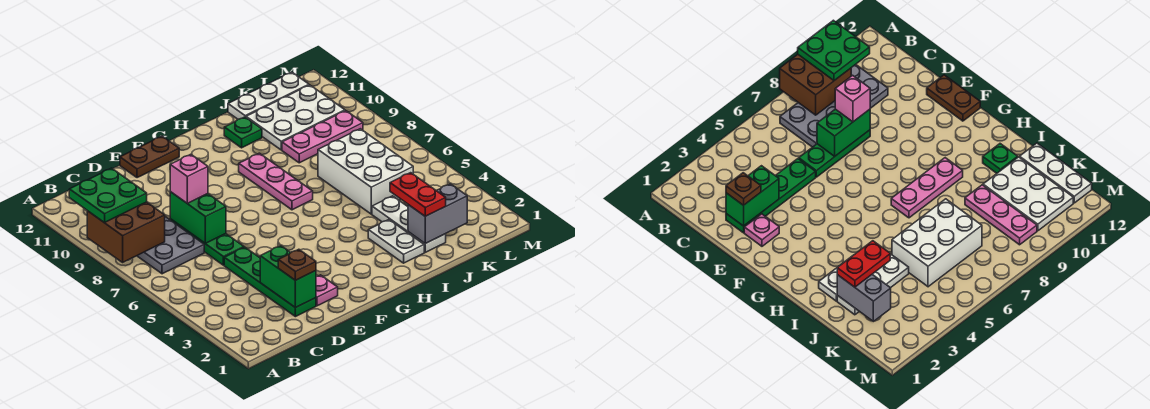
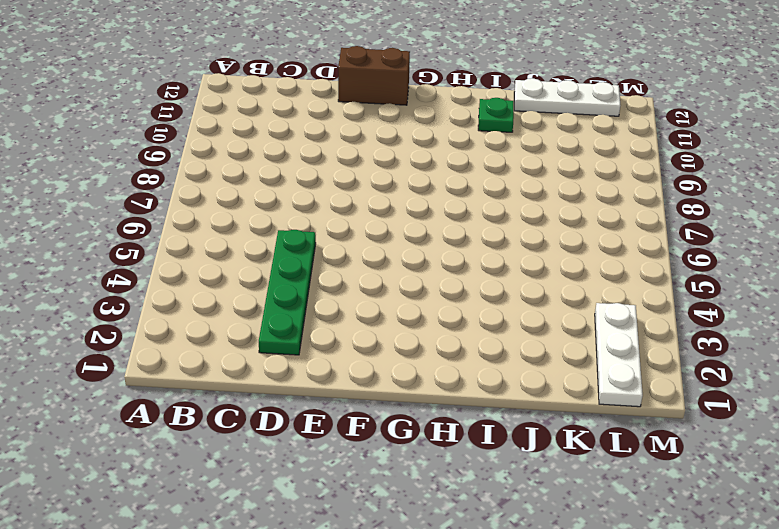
brown 1x2 brick [338,46,410,105] -> brown 1x2 plate [120,136,179,178]
white 1x3 plate [595,303,643,407] -> white 1x3 plate moved to [372,196,446,252]
none -> grey 2x4 plate [137,217,204,274]
none -> green 1x3 plate [170,219,244,265]
none -> pink 1x1 plate [316,275,338,306]

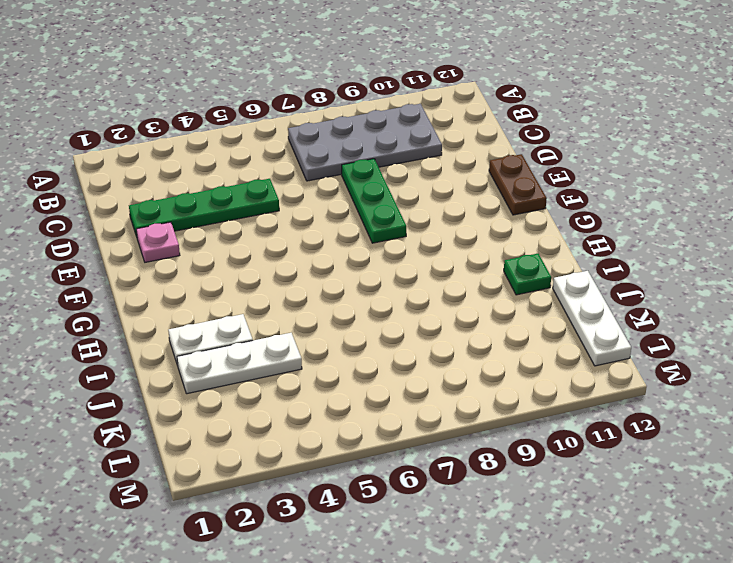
green 1x3 plate [342,159,406,243] -> green 1x3 plate turned to [170,219,244,265]
none -> pink 1x3 plate [239,153,313,210]
none -> white 2x3 brick [318,129,413,214]
none -> pink 1x3 plate [282,111,363,163]

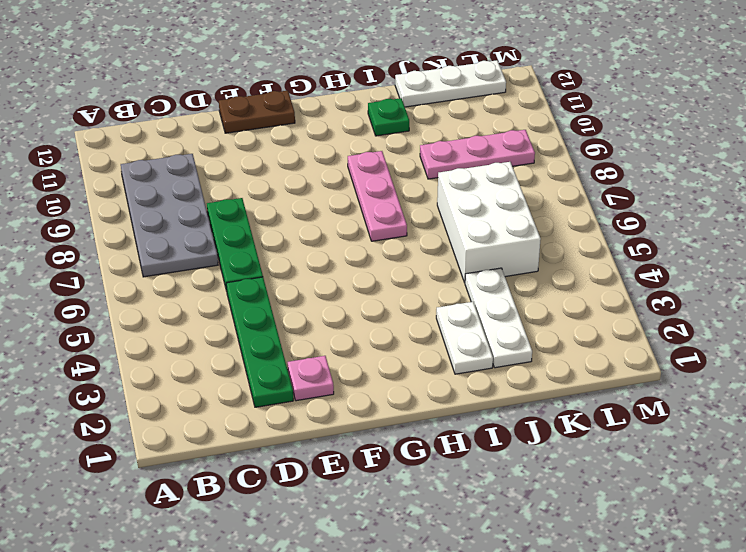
none -> white 2x3 plate [246,85,345,150]
none -> brown 2x2 brick [87,202,165,262]
none -> green 1x2 brick [260,246,316,308]

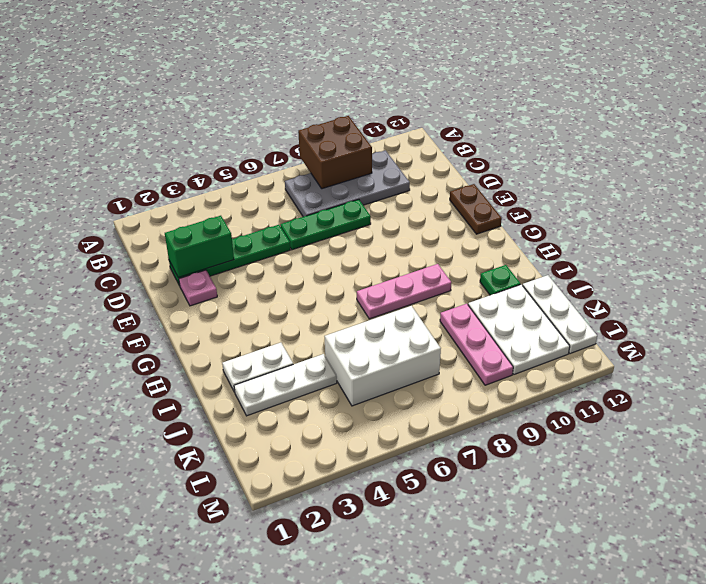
none -> green 1x2 brick [170,192,226,243]
none -> grey 1x2 brick [408,184,467,243]
none -> green 2x2 plate [69,168,147,223]

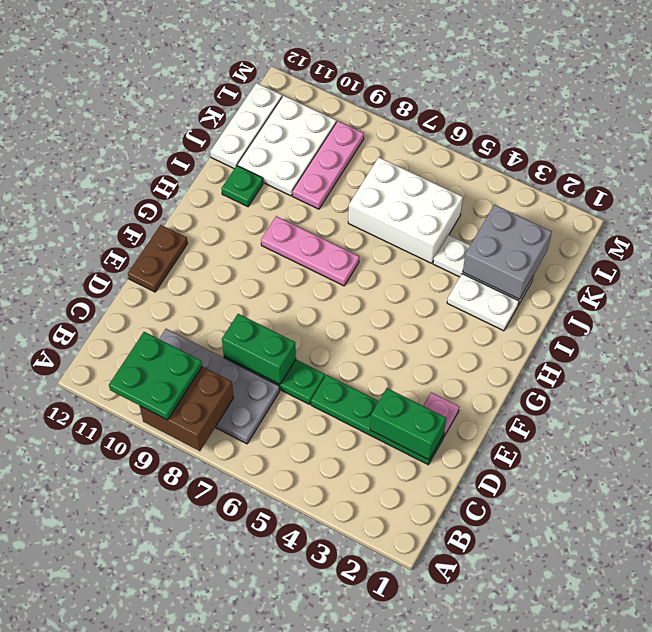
grey 2x2 brick [463,205,552,299] -> grey 1x2 brick [408,184,467,243]
none -> brown 1x1 plate [278,249,316,280]
none -> pink 1x1 brick [170,154,208,203]
none -> red 1x2 plate [390,173,446,216]

